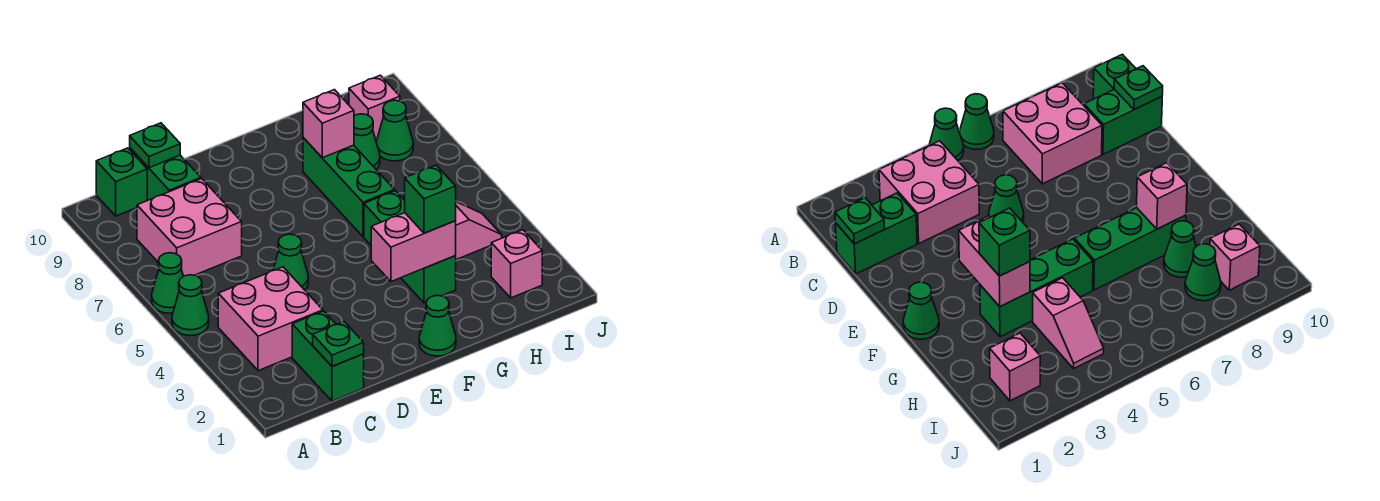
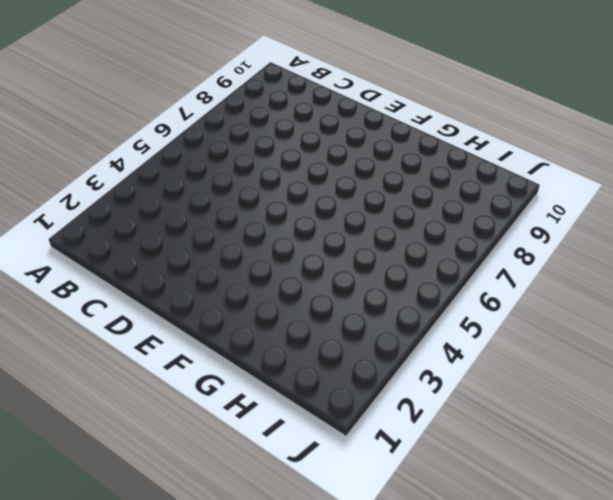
none -> green 1x1 cone [172,275,209,336]
none -> green 1x1 cone [152,253,183,313]
none -> pink 2x2 brick [218,267,323,371]

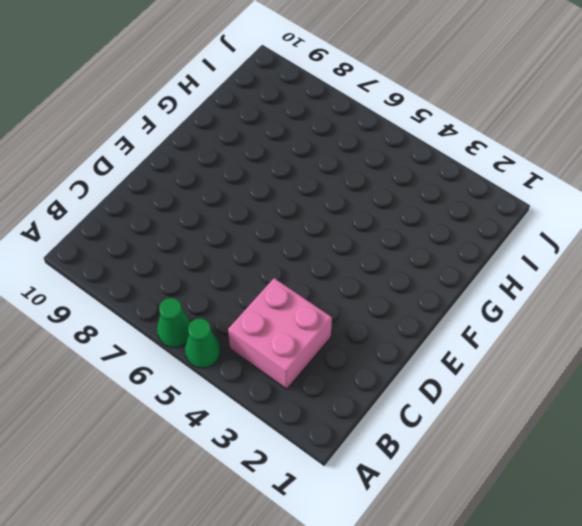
none -> pink 2x2 brick [137,179,242,276]
none -> green 1x1 brick [96,148,147,216]
none -> green 1x2 brick [292,311,364,401]

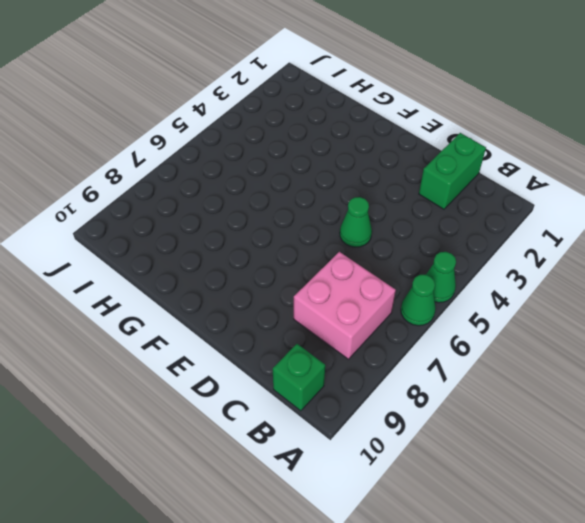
none -> pink 2x2 brick [218,267,323,371]
none -> green 1x2 brick [130,148,201,201]
none -> green 1x1 cone [419,295,456,356]

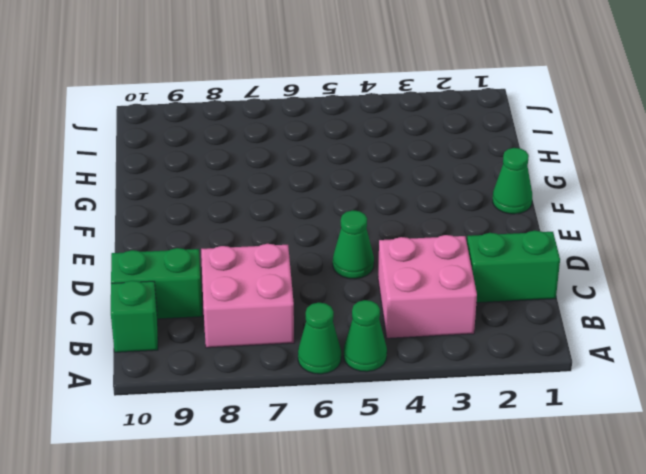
none -> green 1x3 brick [364,191,456,303]
none -> green 1x3 brick [303,138,395,237]
none -> pink 1x2 slope [455,202,502,260]

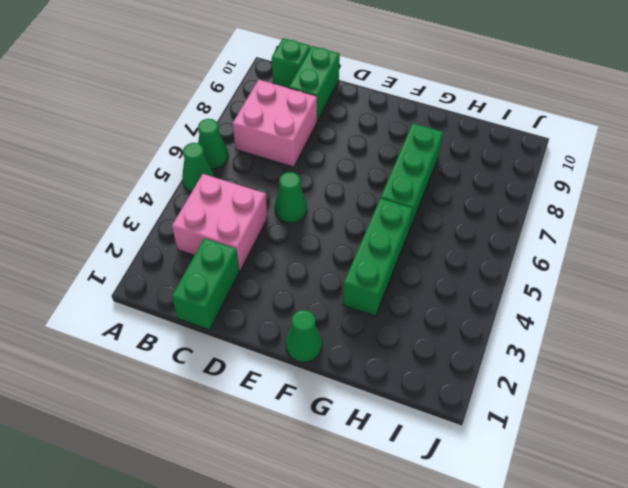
none -> pink 1x2 slope [455,202,502,260]
none -> green 1x1 cone [354,114,380,169]
none -> pink 1x1 brick [491,230,542,298]

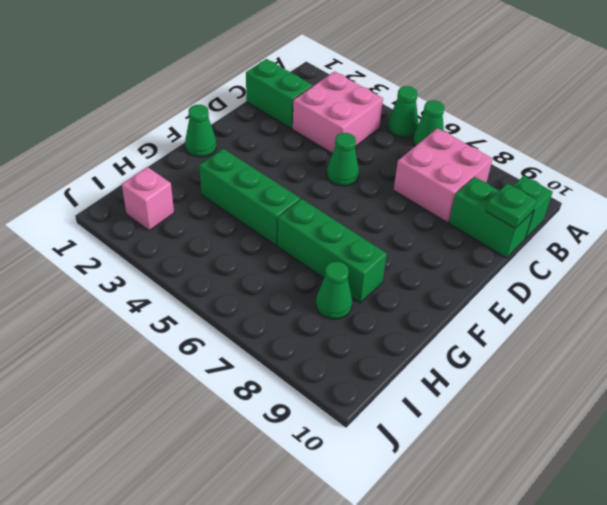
none -> pink 1x2 slope [455,202,502,260]
none -> green 1x1 cone [376,100,413,161]
none -> pink 1x1 brick [349,75,400,140]

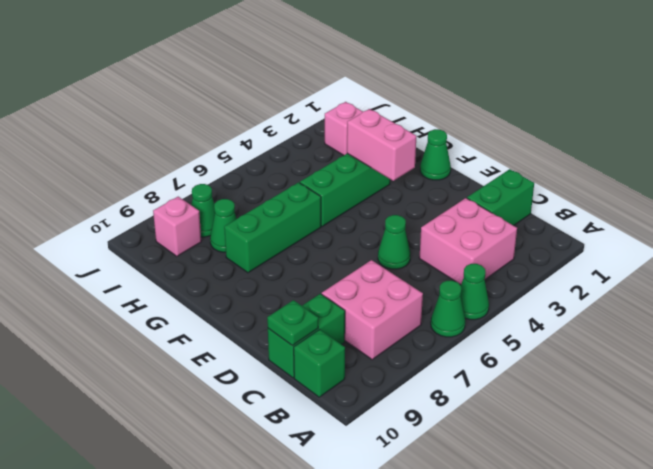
none -> pink 1x2 slope [455,202,502,260]
none -> green 1x1 plate [313,322,364,366]
none -> pink 1x1 brick [303,90,354,158]

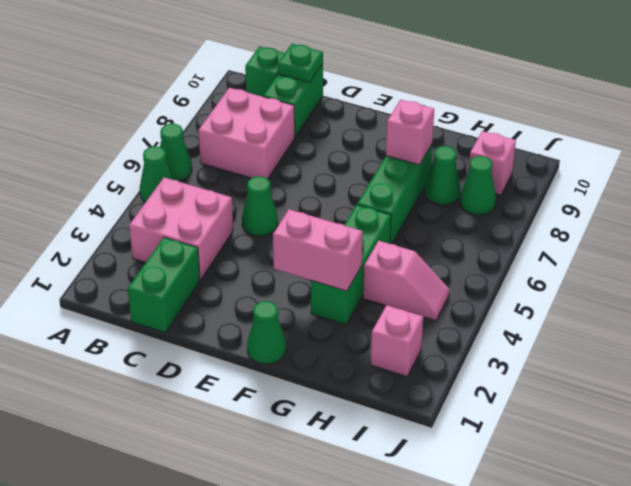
none -> green 1x1 plate [313,322,364,366]
none -> green 1x1 brick [405,165,456,233]

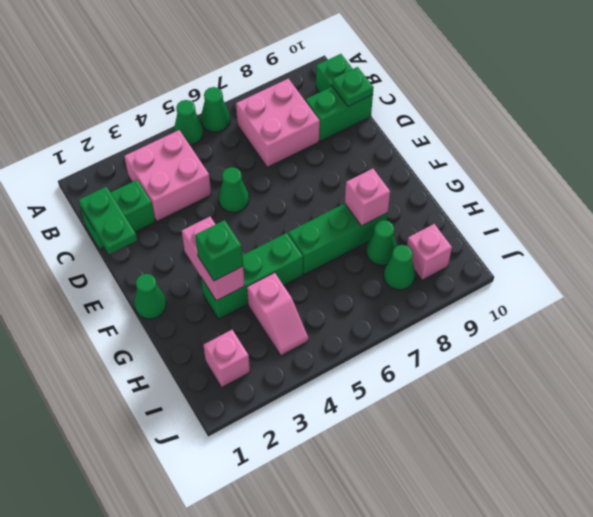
green 1x2 plate [79,187,137,254] -> green 1x1 plate [313,322,364,366]

